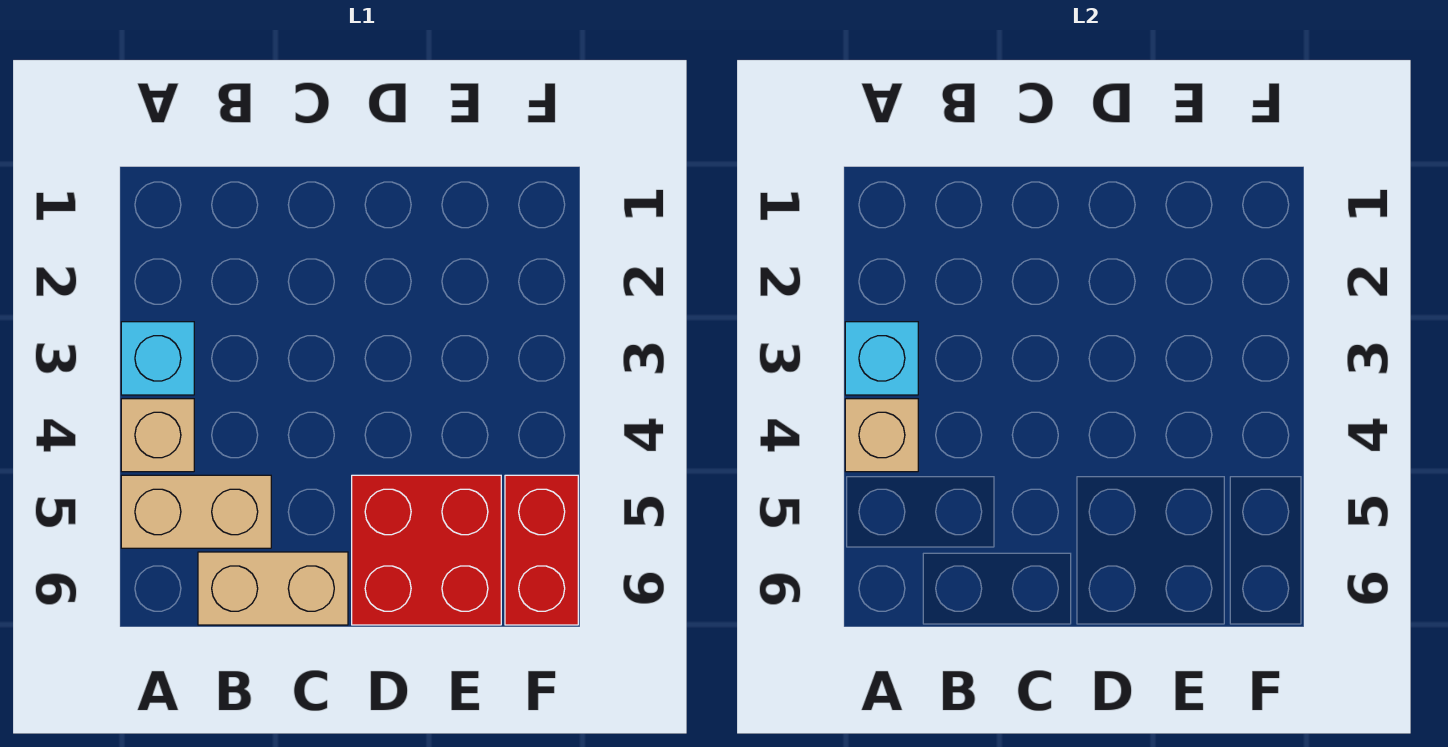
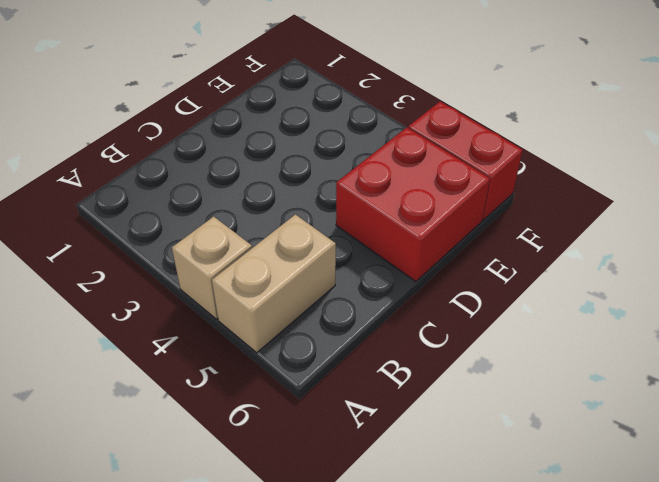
none -> cyan 1x1 brick [121,322,194,395]
none -> tan 1x2 brick [198,552,348,625]

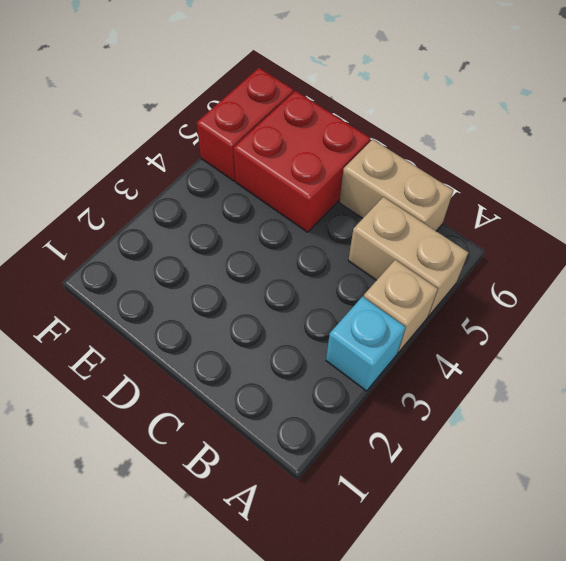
none -> cyan 1x1 brick [845,322,918,395]
none -> tan 1x1 brick [845,399,918,472]

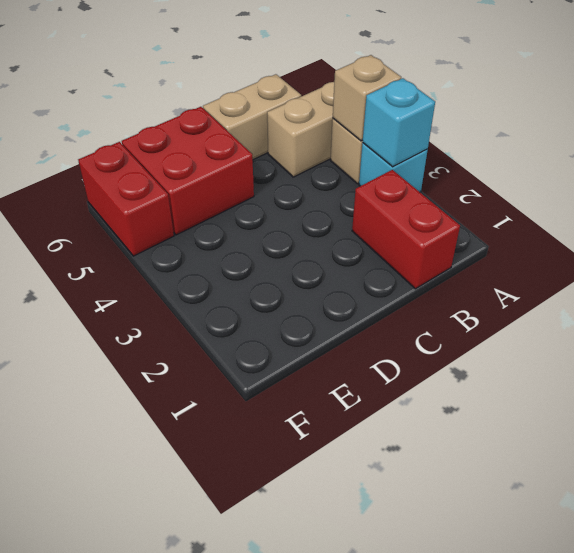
red 1x2 brick [352,170,460,289] -> none

